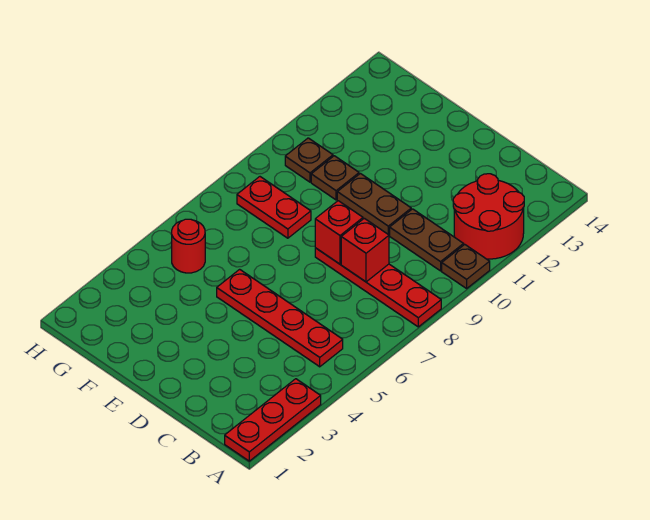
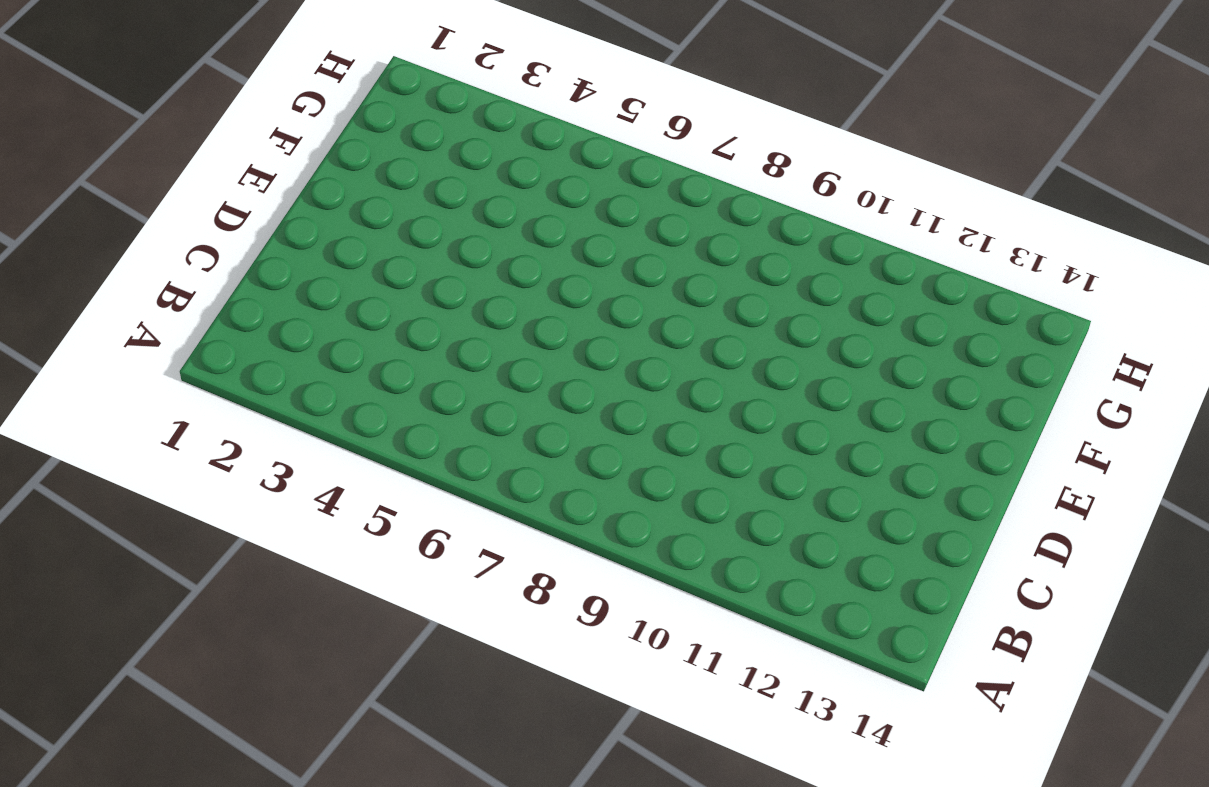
none -> red 1x3 plate [225,379,321,461]
none -> red 1x4 plate [315,248,441,327]
none -> brown 1x1 plate [442,245,490,288]

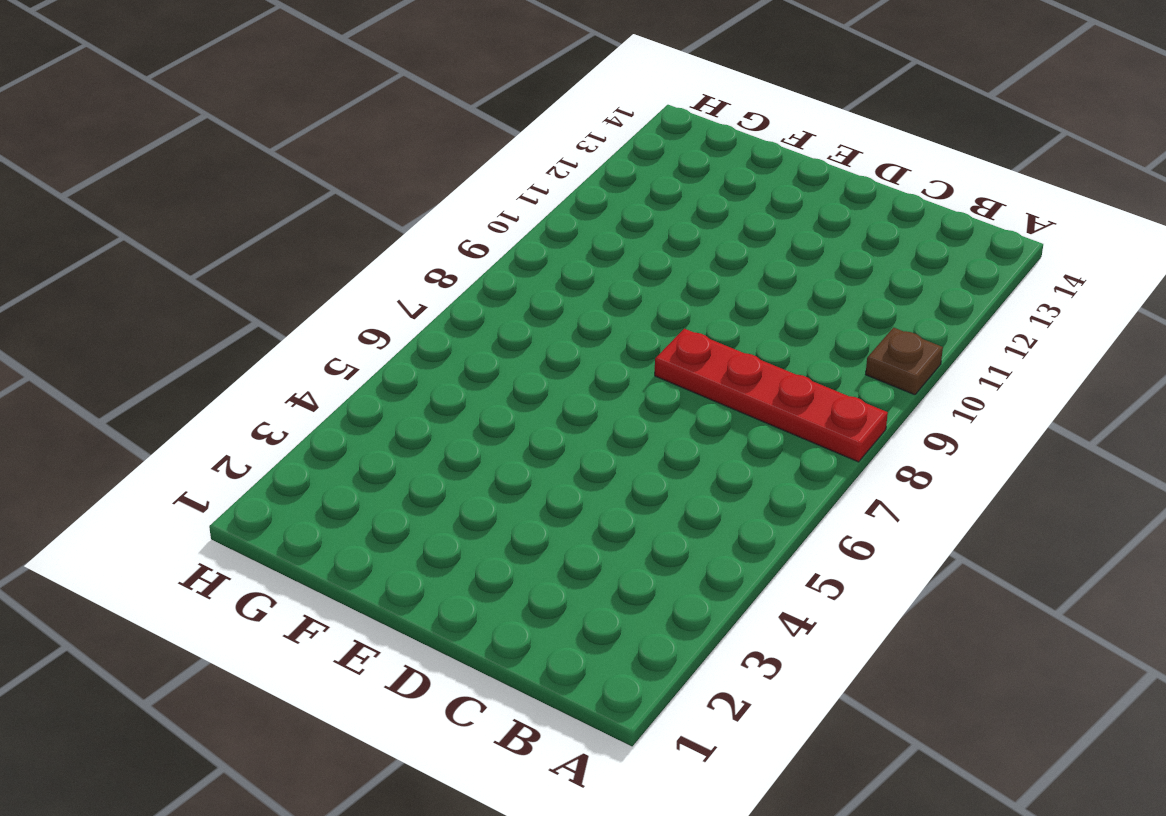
none -> red 1x3 plate [225,379,321,461]
none -> red 2x2 round brick [453,174,524,259]
none -> red 1x4 plate [217,269,343,367]

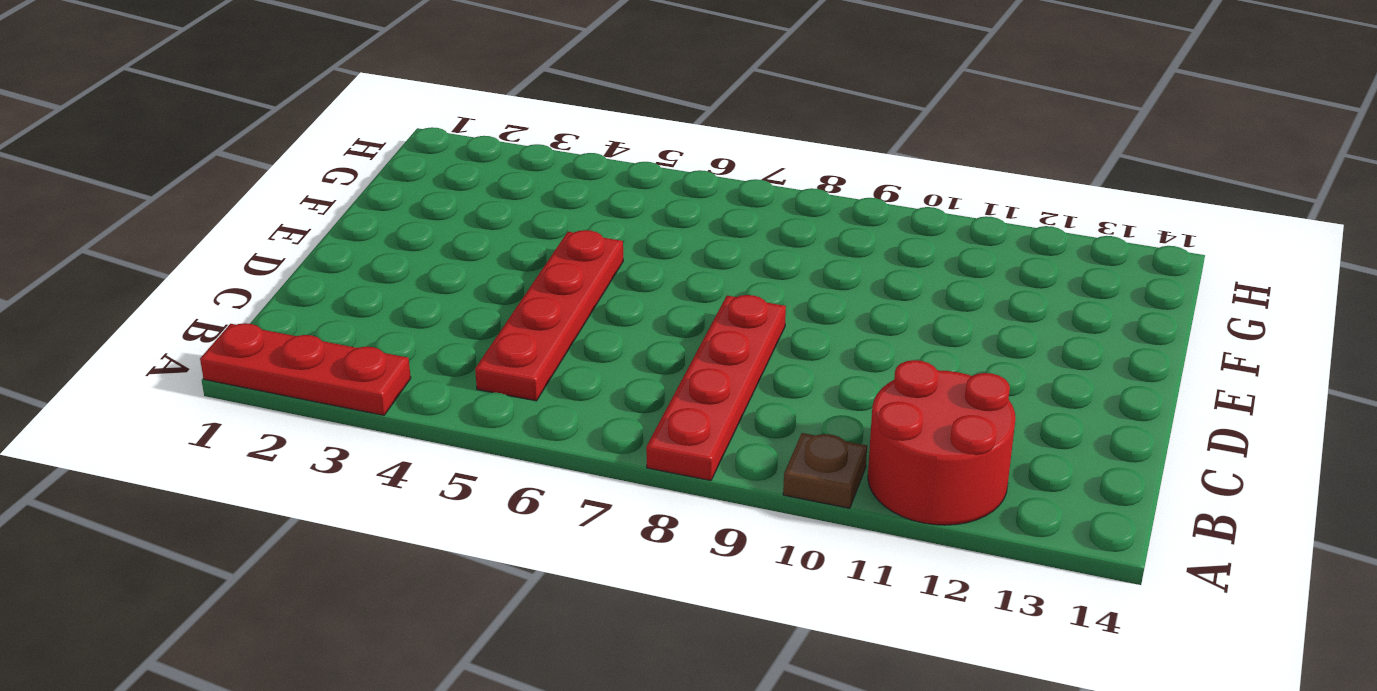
none -> brown 1x2 plate [390,209,464,271]
none -> brown 1x2 plate [337,174,411,235]
none -> red 1x2 plate [237,177,311,238]

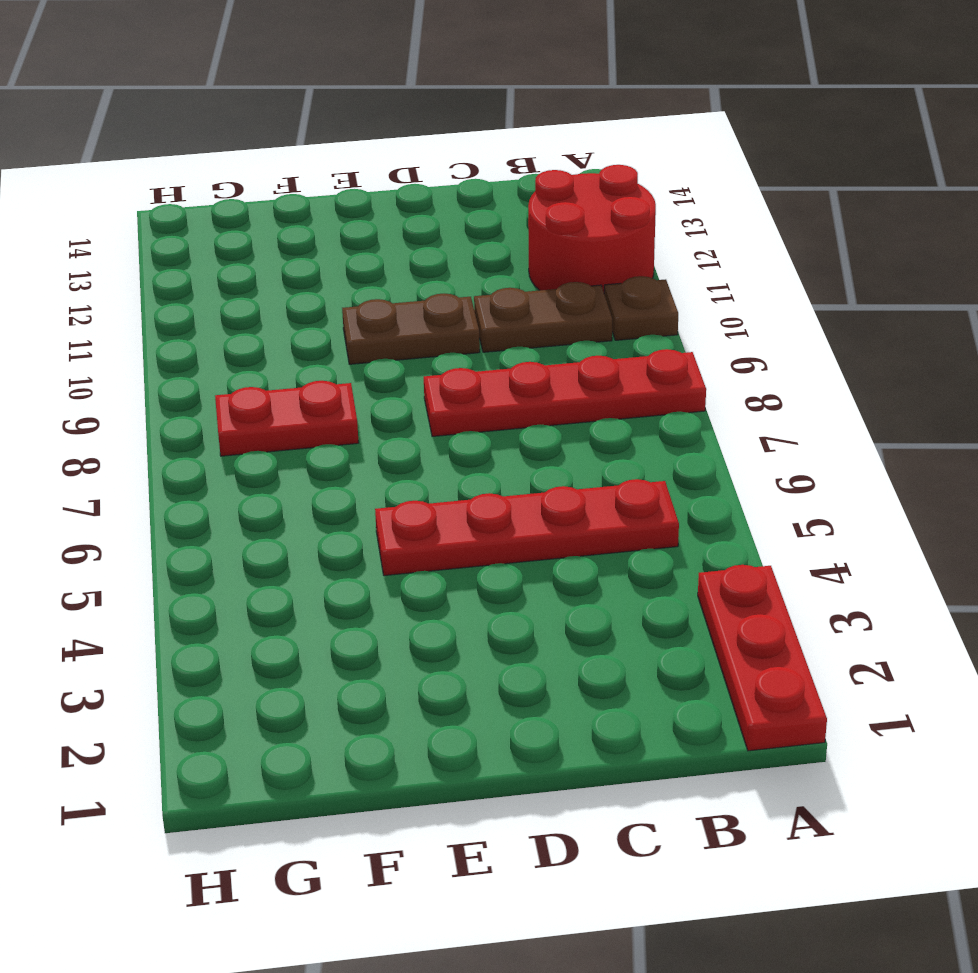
none -> brown 1x1 plate [311,156,359,200]
none -> red 1x1 round brick [172,219,205,273]
none -> brown 1x1 plate [285,138,333,182]

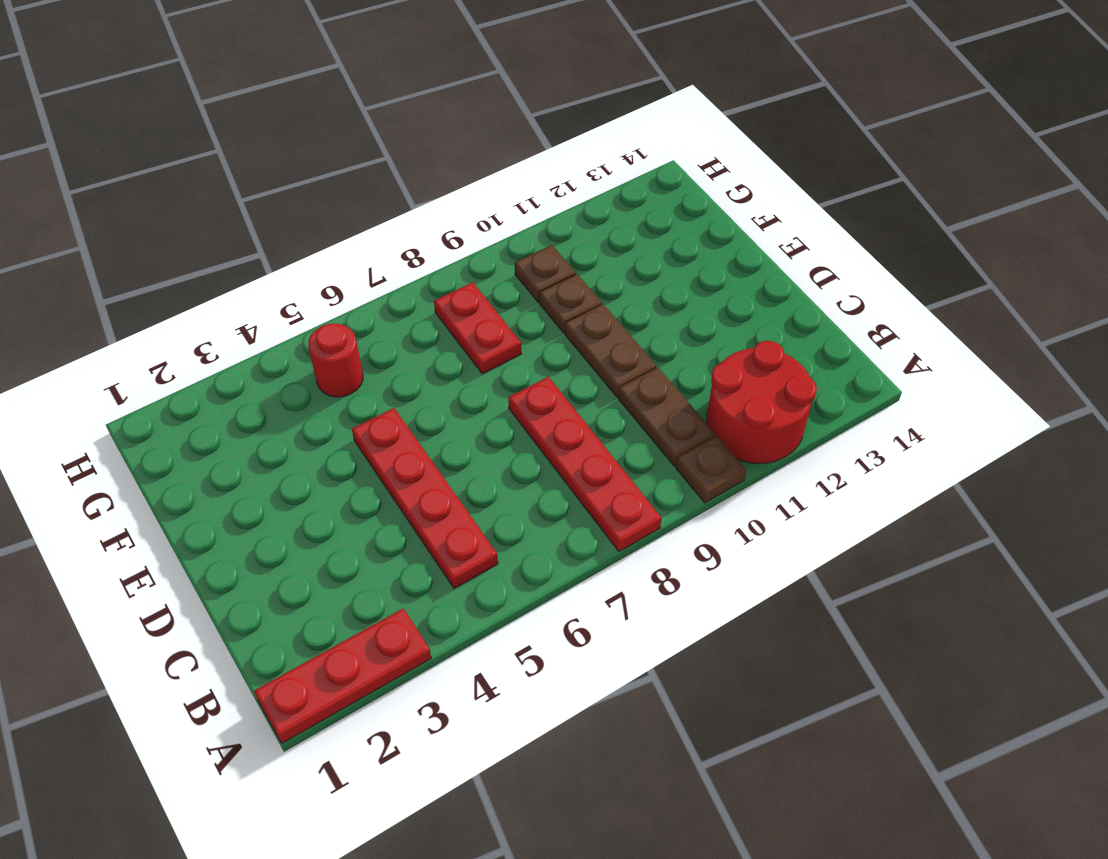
none -> red 1x1 brick [341,218,389,282]
none -> red 1x1 brick [315,201,363,264]

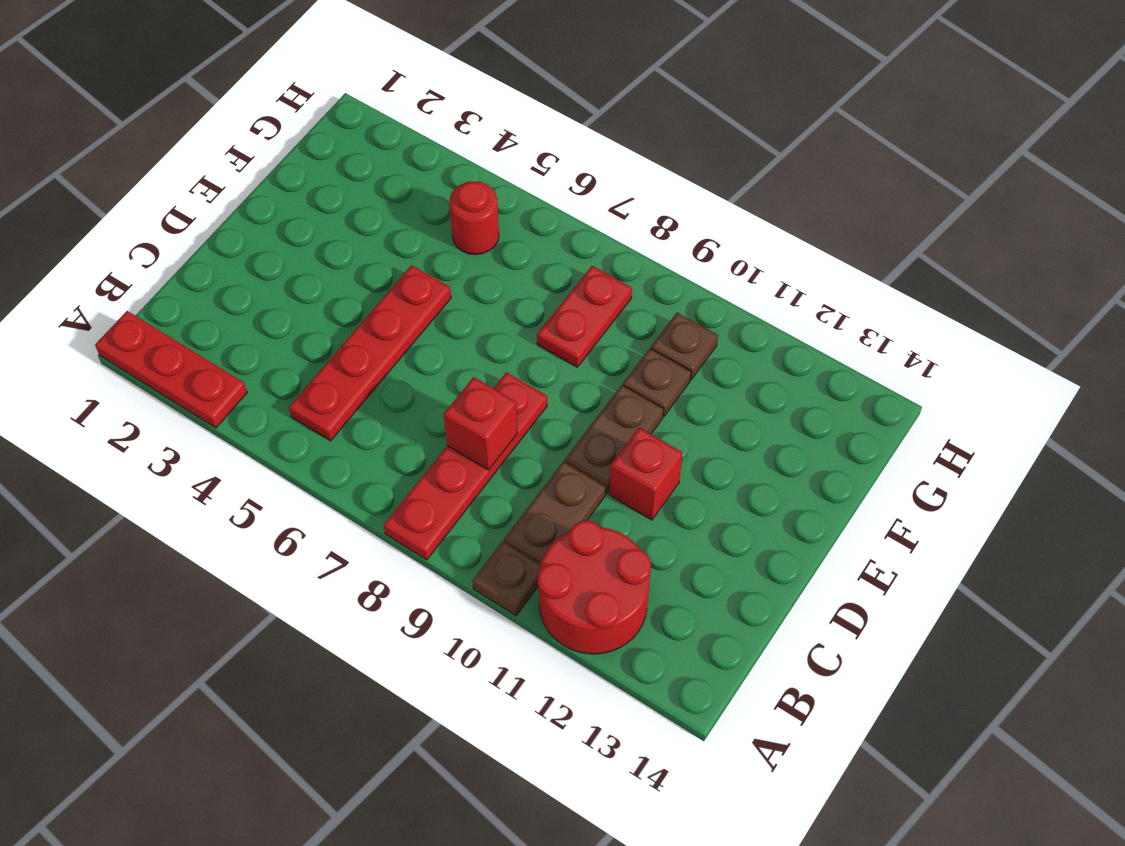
red 1x1 brick [609,428,683,520] -> red 1x1 brick moved to [315,201,363,264]

